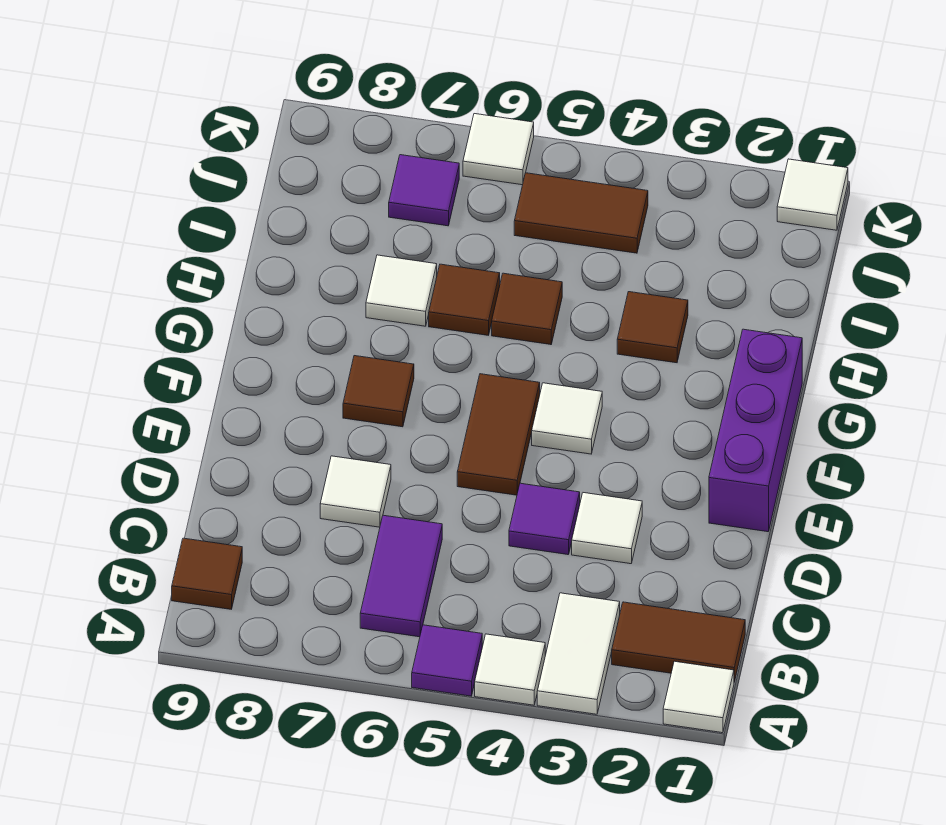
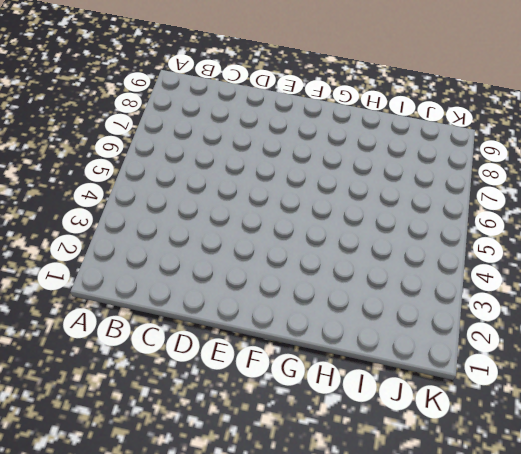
none -> white 1x1 tile [663,661,734,733]
none -> white 1x2 tile [537,593,620,714]
none -> white 1x1 tile [475,634,545,705]

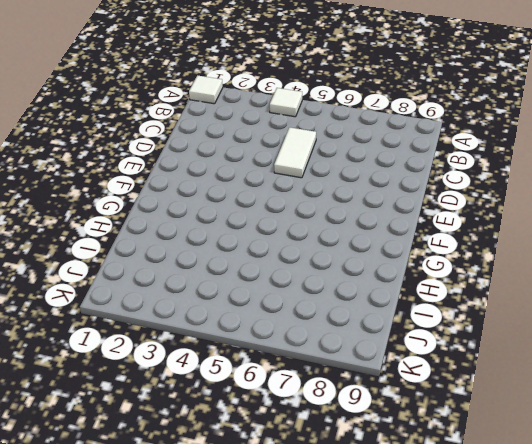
white 1x2 tile [274,127,316,178] -> white 1x2 tile moved to [537,593,620,714]
none -> purple 1x1 tile [412,625,482,696]
none -> brown 1x2 tile [612,602,745,682]
none -> purple 1x2 tile [360,515,442,637]

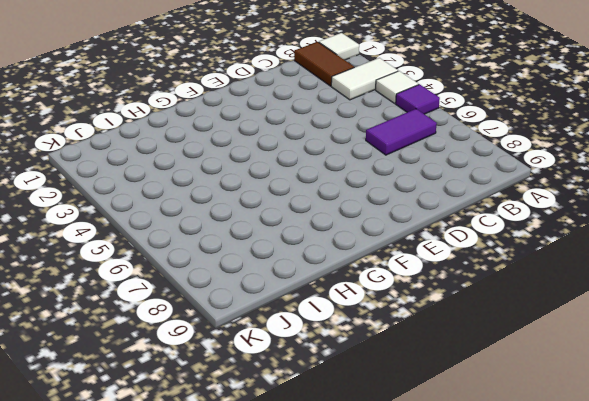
none -> brown 1x1 tile [172,538,242,609]
none -> white 1x1 tile [572,493,642,564]
none -> purple 1x1 tile [509,483,580,555]

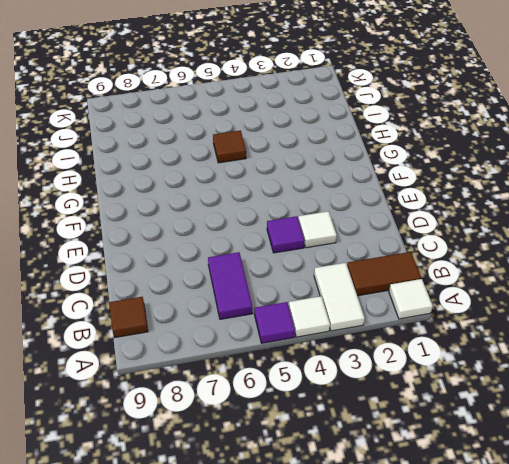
none -> white 1x1 tile [320,456,391,527]
none -> purple 1x3 brick [709,329,802,532]
none -> brown 1x2 tile [457,374,540,495]

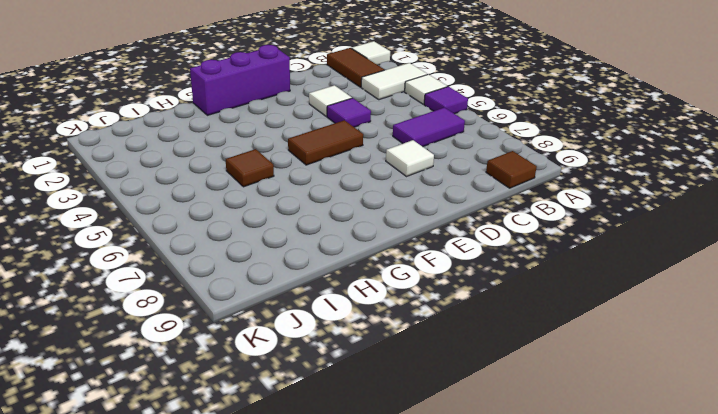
none -> white 1x1 tile [532,383,602,454]
none -> brown 1x1 tile [343,356,414,427]
none -> brown 1x1 tile [617,292,688,363]

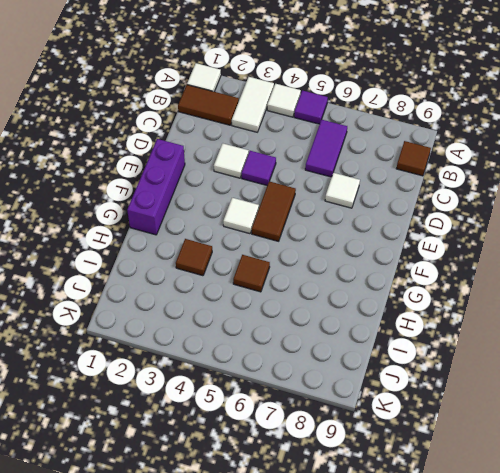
none -> brown 1x1 tile [343,356,414,427]
none -> brown 1x1 tile [429,264,500,335]
none -> white 1x1 tile [366,255,437,326]

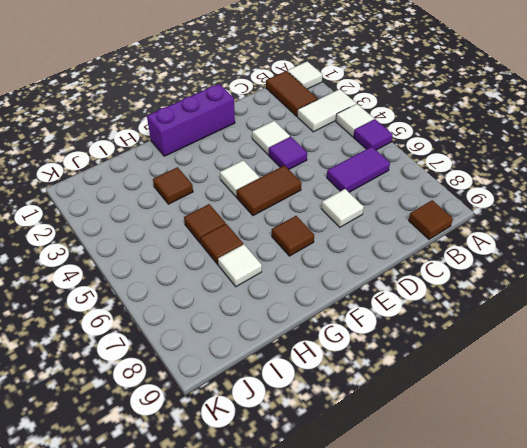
none -> brown 1x2 tile [514,173,648,253]
none -> purple 1x1 tile [389,155,459,226]
none -> white 1x1 tile [777,159,848,230]

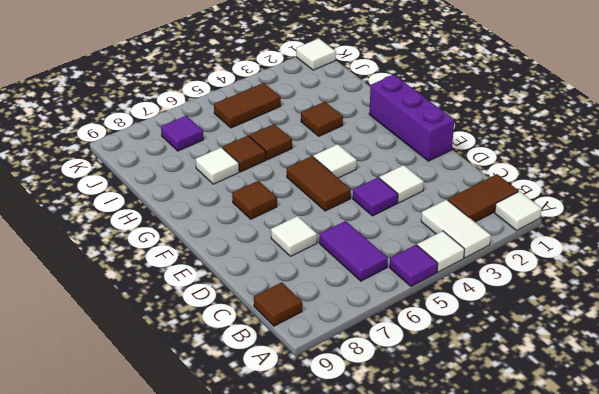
none -> white 1x1 tile [463,114,534,185]

